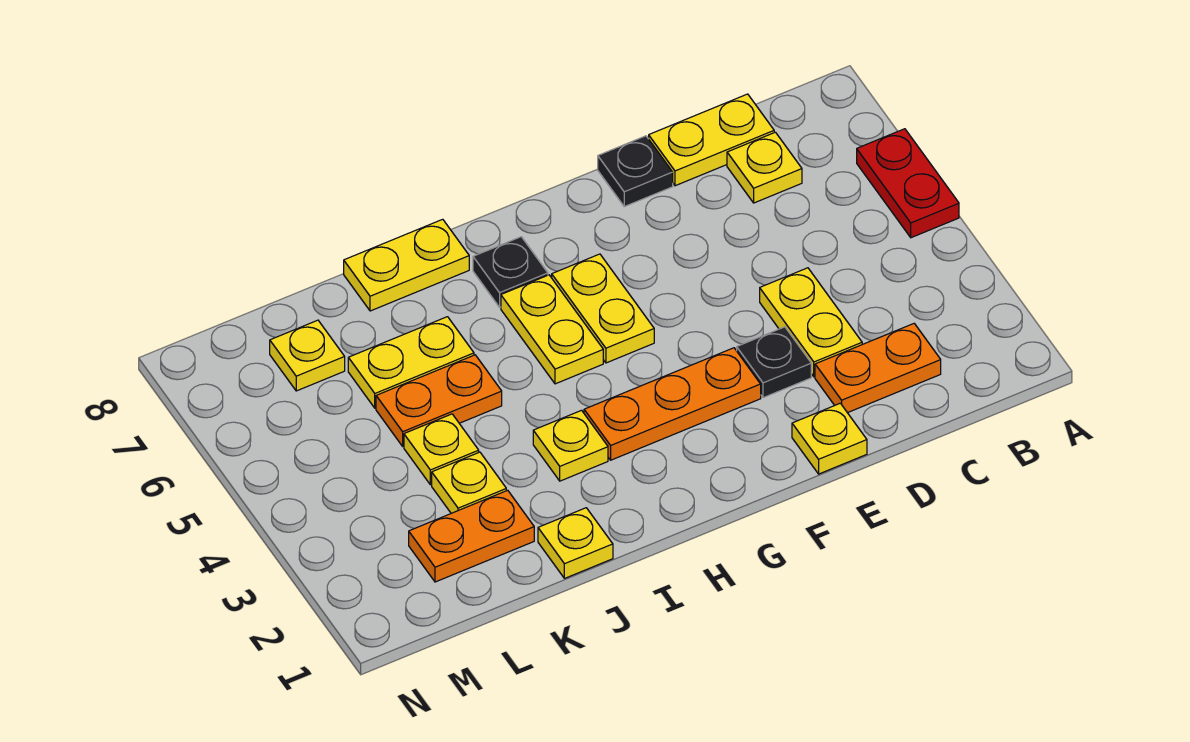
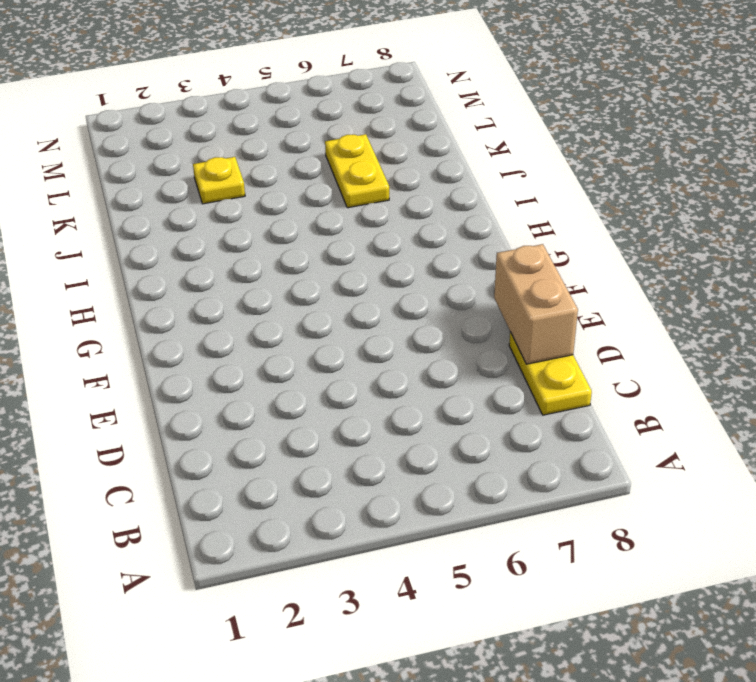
tan 1x2 brick [494,244,578,364] -> none
none -> red 1x2 plate [857,129,959,238]
none -> orange 1x2 plate [815,324,941,413]
none -> yellow 1x1 plate [727,132,802,203]

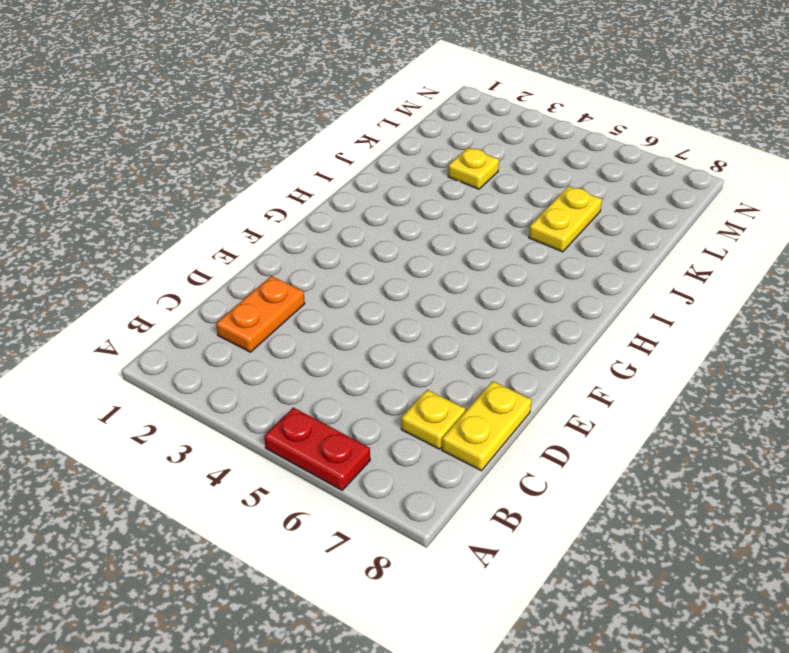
none -> yellow 1x2 plate [760,268,862,377]
none -> yellow 1x1 plate [792,403,867,474]
none -> black 1x1 plate [737,327,811,398]

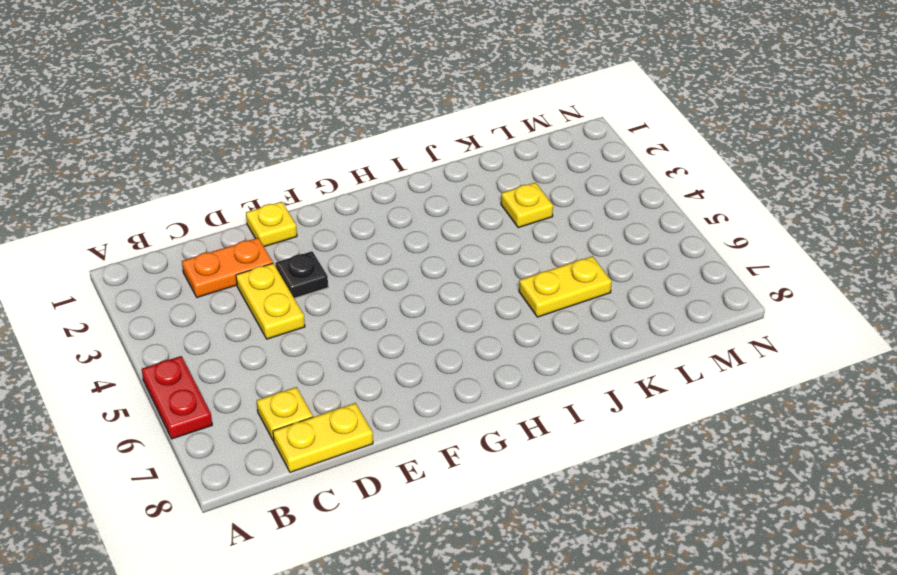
none -> black 1x1 plate [598,136,673,207]
none -> orange 1x3 plate [584,348,761,460]
none -> yellow 1x2 plate [552,254,654,363]

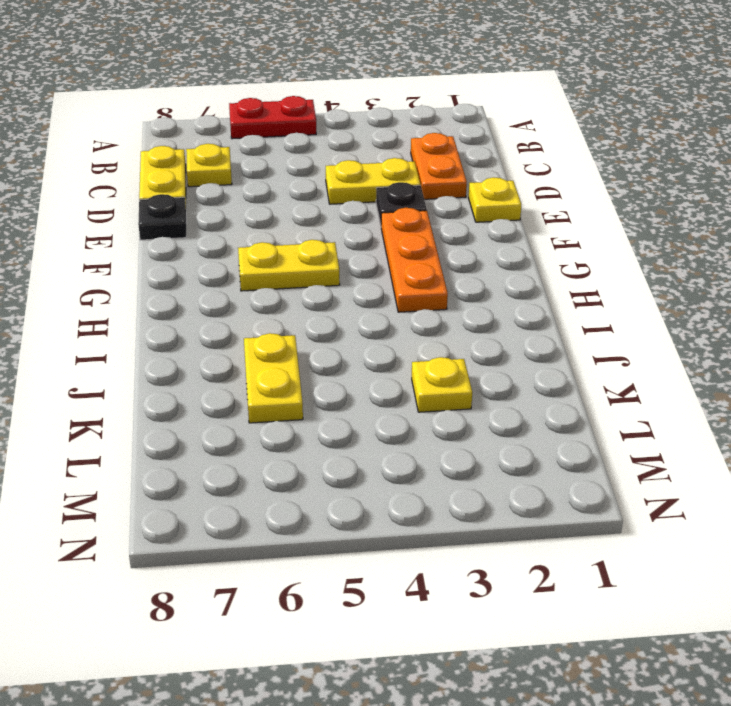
none -> yellow 1x2 plate [501,275,603,384]
none -> black 1x1 plate [473,237,548,307]
none -> yellow 1x1 plate [533,410,608,481]

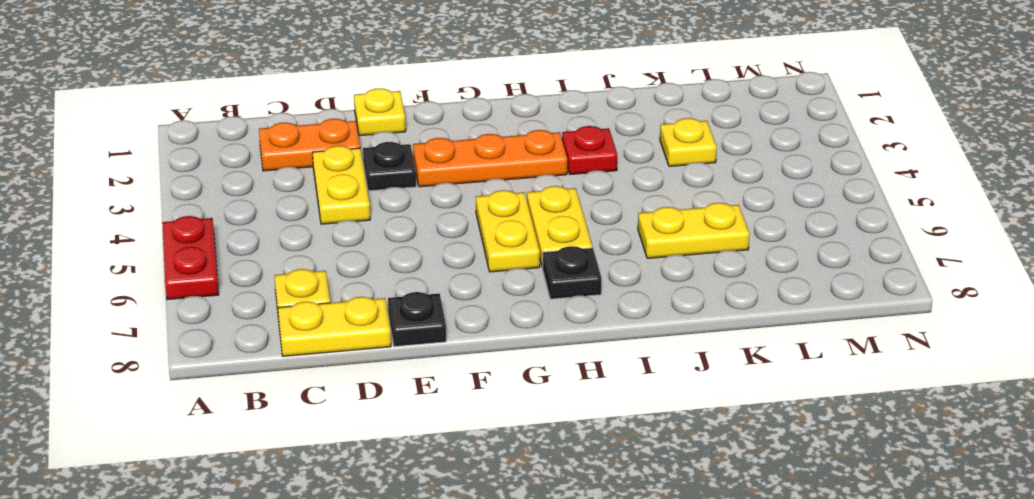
red 1x1 plate [562,126,617,174] -> yellow 1x1 plate [533,410,608,481]
none -> yellow 1x2 plate [344,219,469,311]
none -> yellow 1x1 plate [538,508,613,578]
none -> orange 1x2 plate [376,355,502,446]

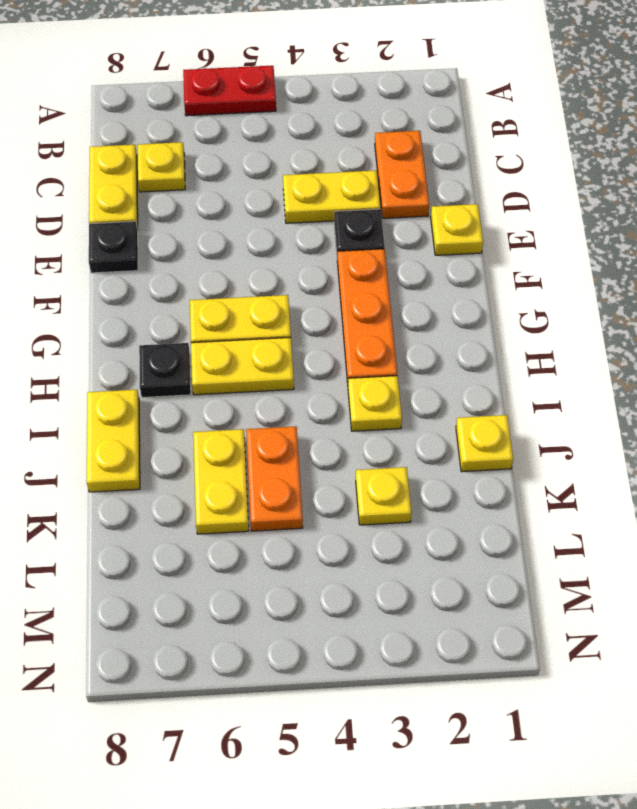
none -> orange 1x2 plate [409,490,534,582]
none -> yellow 1x1 plate [404,414,479,485]
none -> yellow 1x1 plate [270,320,345,391]

